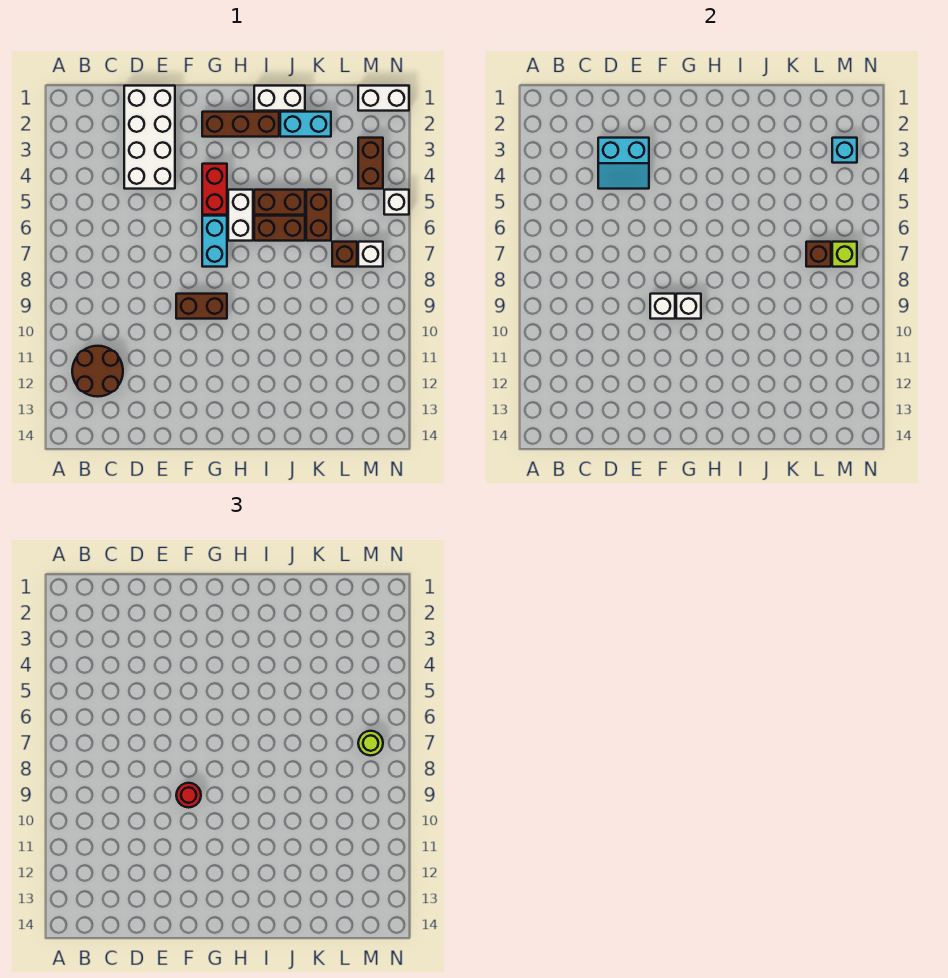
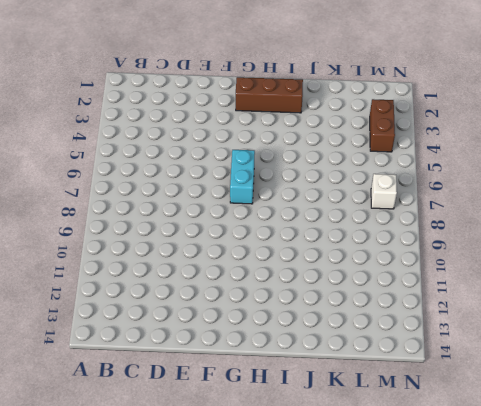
none -> brown 2x2 round brick [72,346,123,397]
none -> white 2x4 brick [124,86,175,189]
none -> brown 1x2 brick [176,294,227,319]

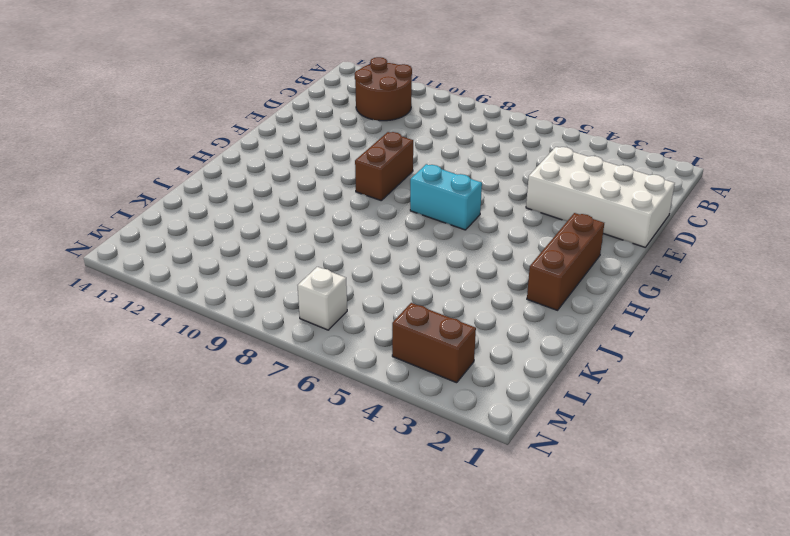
none -> red 1x2 brick [202,164,227,215]
none -> white 1x2 brick [228,190,253,241]
none -> white 1x2 brick [254,86,305,111]

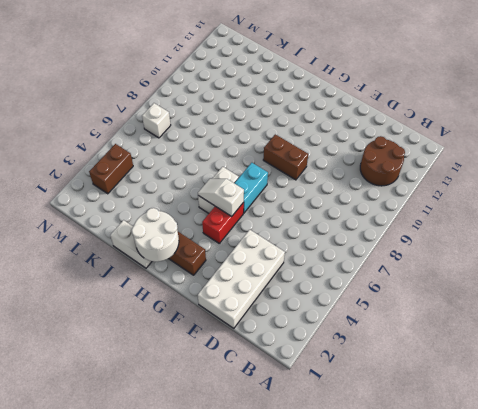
white 1x2 slope [198,179,244,217] -> none
white 2x2 round brick [132,208,179,262] -> none
none -> brown 1x2 brick [254,190,305,215]
none -> brown 1x2 brick [254,216,305,241]
none -> cyan 1x2 brick [280,112,331,137]

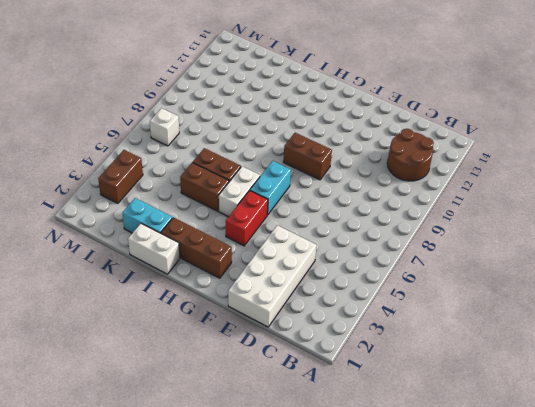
none -> brown 1x2 brick [306,190,331,241]
none -> brown 1x1 brick [332,242,357,267]
none -> white 1x2 brick [358,86,409,111]

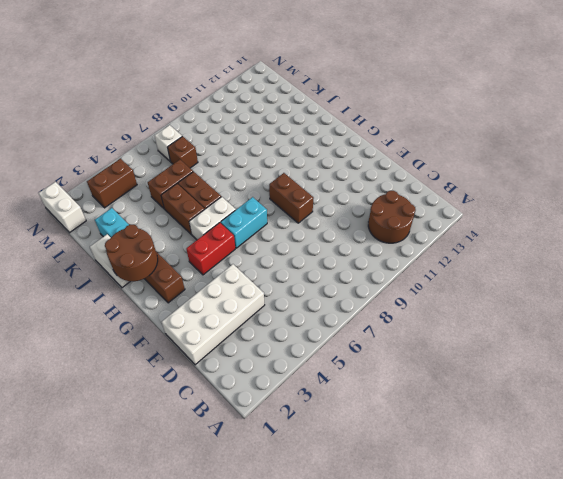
brown 2x2 round brick [105,225,158,281] -> none
none -> white 1x1 brick [384,190,409,215]
none -> cyan 2x2 slope [598,138,649,189]
none -> white 1x1 brick [650,294,675,319]

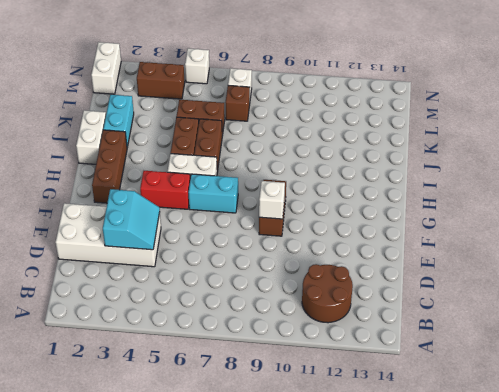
none -> white 1x1 brick [676,294,701,319]
none -> brown 1x1 brick [806,242,831,267]
none -> cyan 1x1 brick [832,138,857,163]

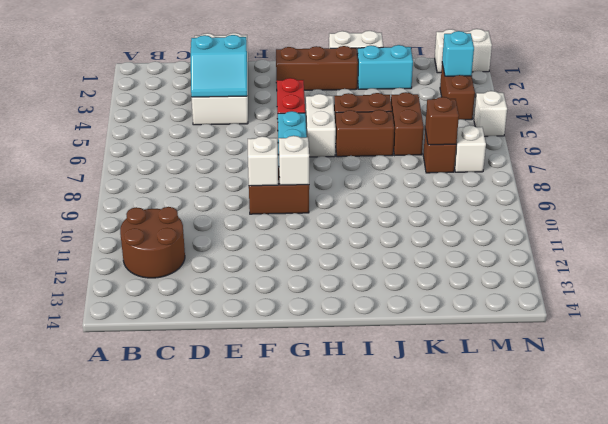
none -> lime 1x1 brick [832,242,857,267]
none -> red 1x1 round brick [176,783,201,808]
none -> lime 1x1 round brick [358,731,383,756]

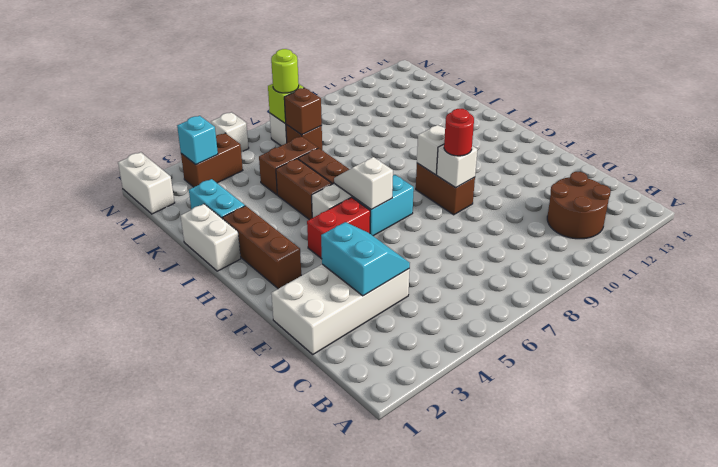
white 1x2 slope [334,157,393,209] -> none

